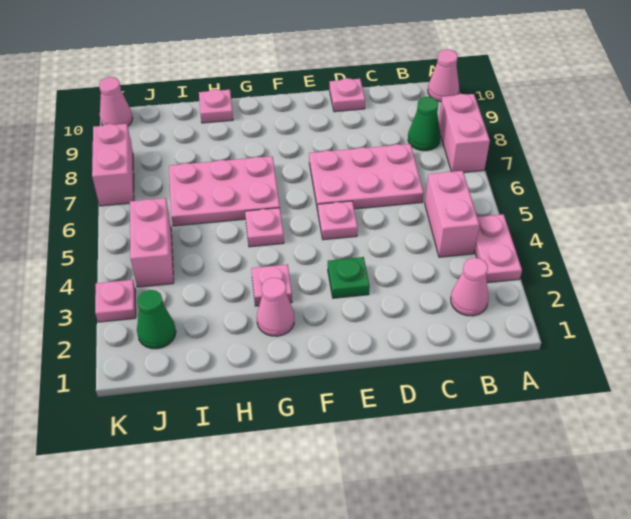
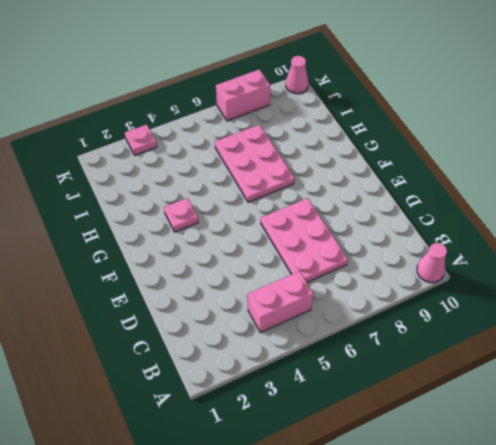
none -> pink 1x2 plate [475,214,522,283]
none -> pink 1x2 brick [439,94,490,172]
none -> pink 1x1 cone [451,258,489,316]

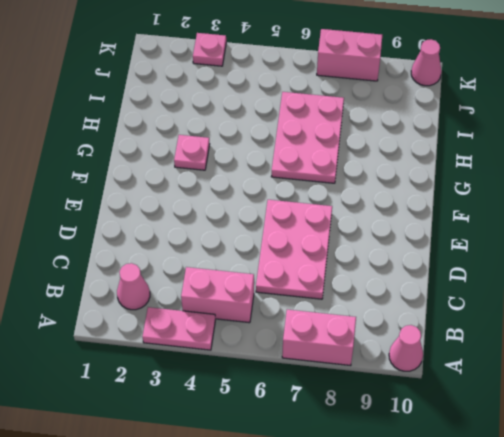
none -> green 1x1 cone [408,97,441,151]
none -> pink 1x1 plate [330,78,365,112]
none -> green 1x1 plate [328,257,370,298]

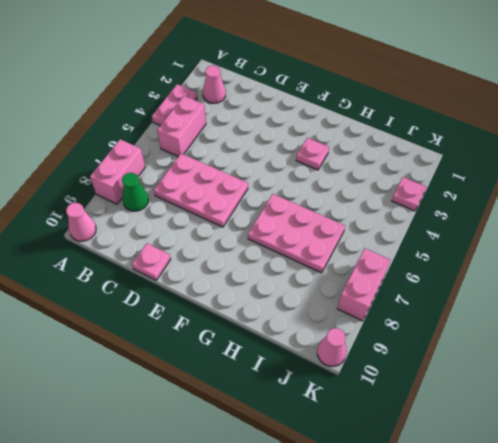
none -> green 1x1 plate [328,257,370,298]
none -> pink 1x1 plate [318,201,358,240]
none -> pink 1x1 cone [257,278,294,336]

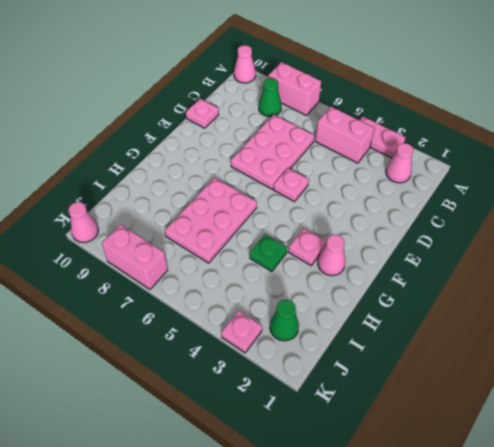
green 1x1 plate [250,234,287,272] -> green 1x1 plate moved to [328,257,370,298]
none -> pink 1x1 plate [245,208,284,247]
none -> pink 1x1 plate [199,89,233,123]
none -> pink 1x2 brick [130,198,174,287]

